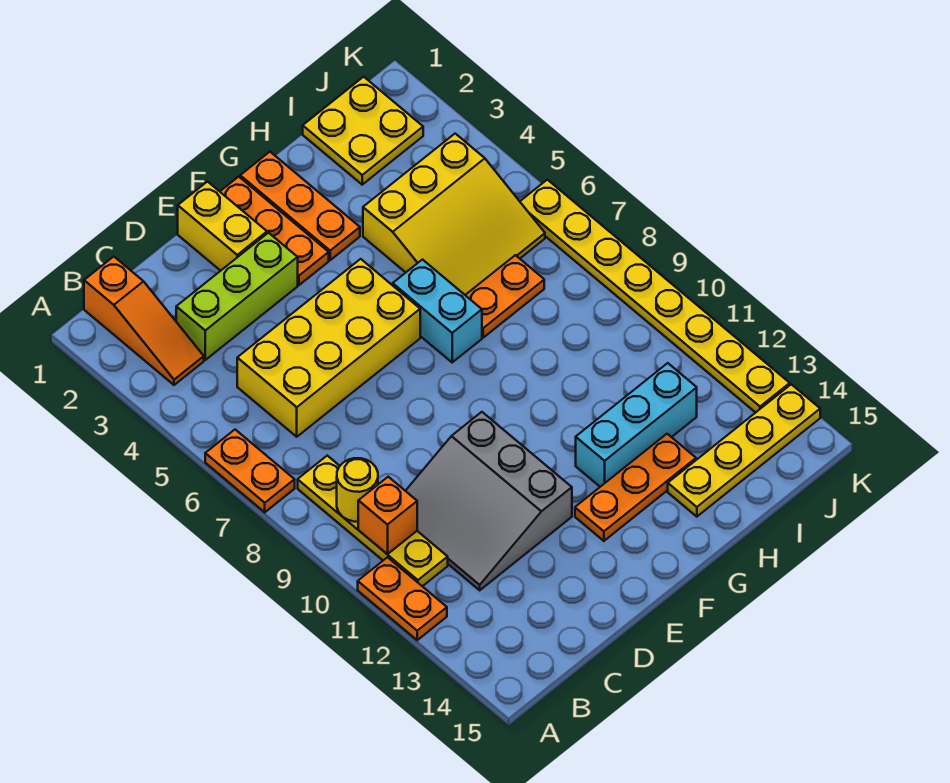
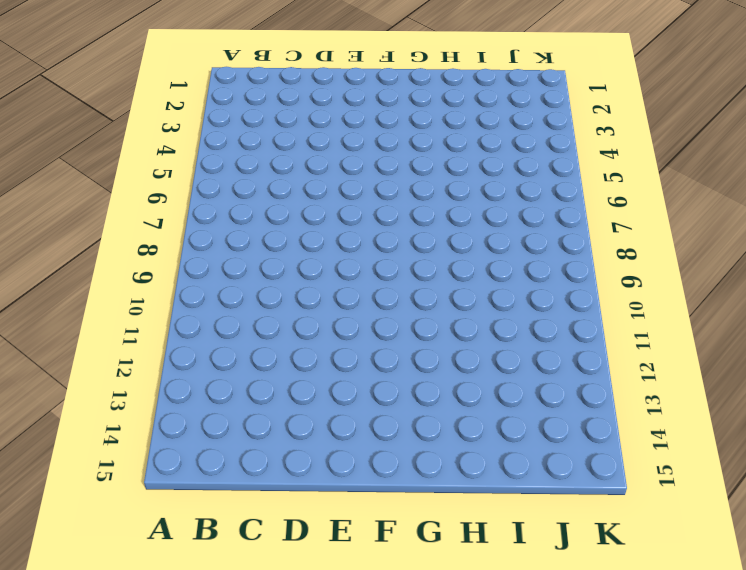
none -> orange 1x2 plate [205,430,295,512]
none -> orange 1x2 plate [358,557,447,640]
none -> orange 1x3 slope [84,257,204,385]

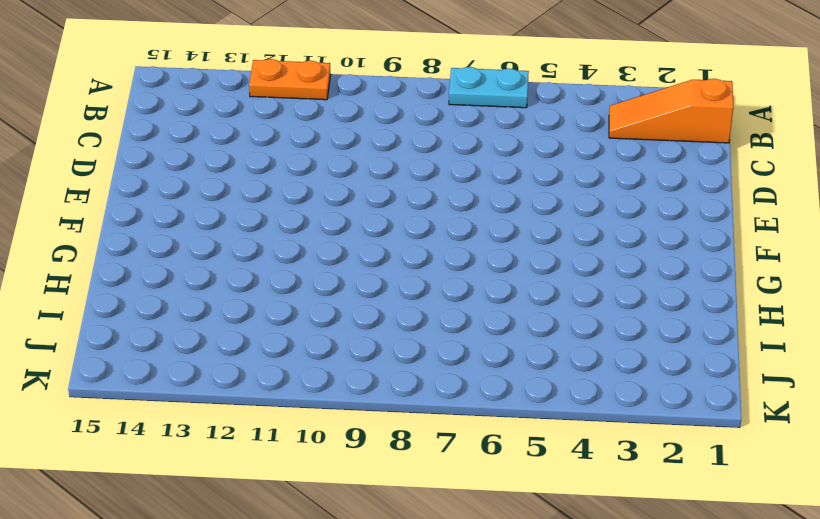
cyan 1x2 plate [449,67,529,108] -> orange 1x2 plate [205,430,295,512]
none -> yellow 1x4 plate [298,456,448,586]
none -> lime 1x3 brick [176,233,298,360]
none -> yellow 2x4 brick [237,259,420,437]

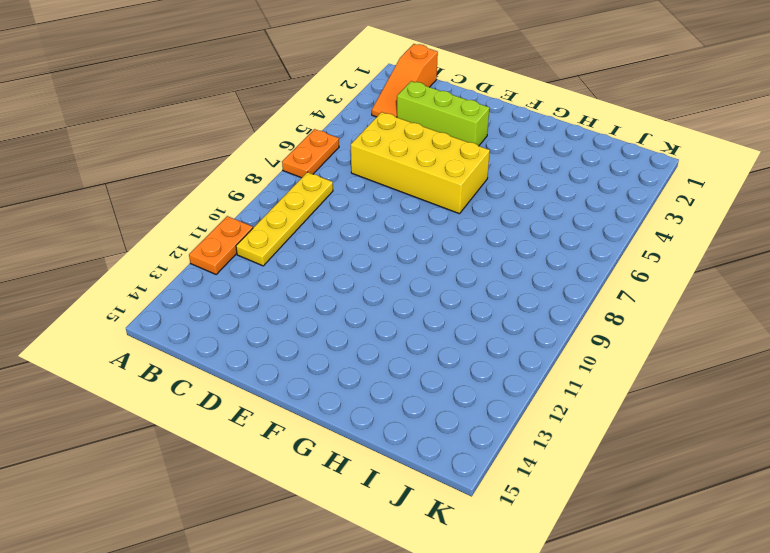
none -> grey 3x3 slope [406,412,572,590]
none -> yellow 1x2 brick [178,182,267,271]
none -> orange 1x3 plate [220,177,329,285]

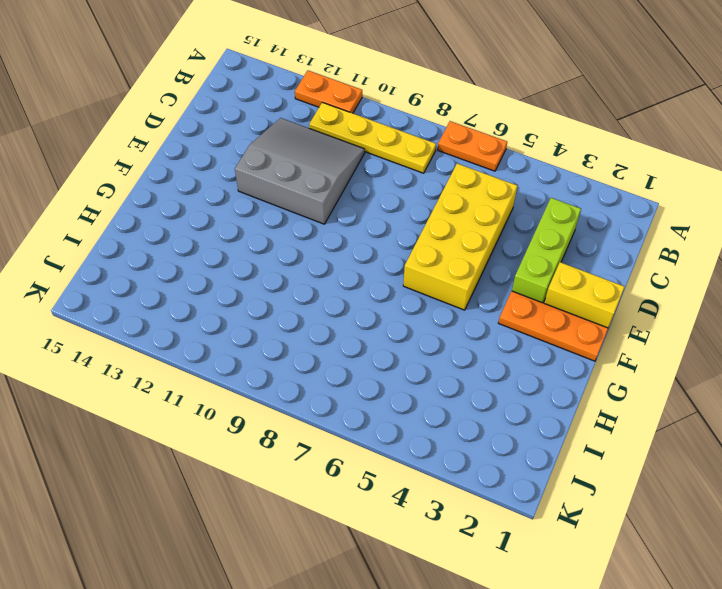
none -> orange 1x3 slope [84,257,204,385]
none -> orange 1x3 plate [575,434,696,541]
none -> orange 1x3 plate [240,152,360,260]

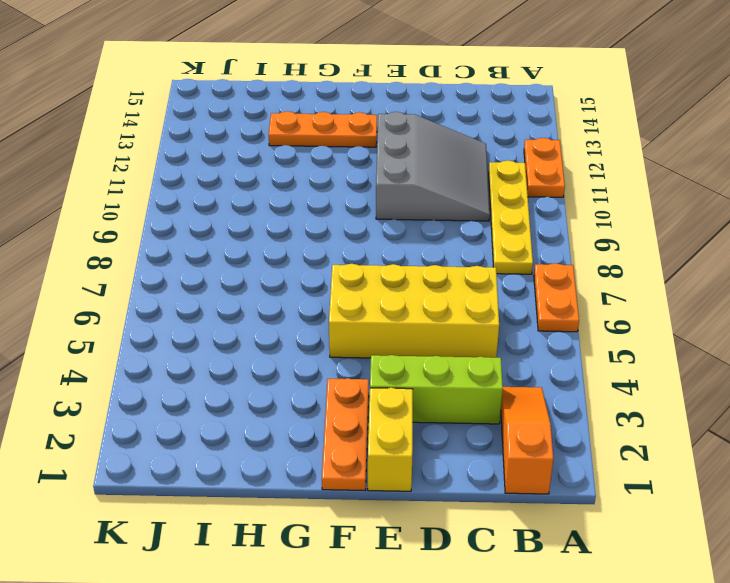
none -> orange 1x3 plate [240,152,360,260]
none -> cyan 1x2 brick [393,260,482,362]
none -> cyan 1x3 brick [576,363,697,487]

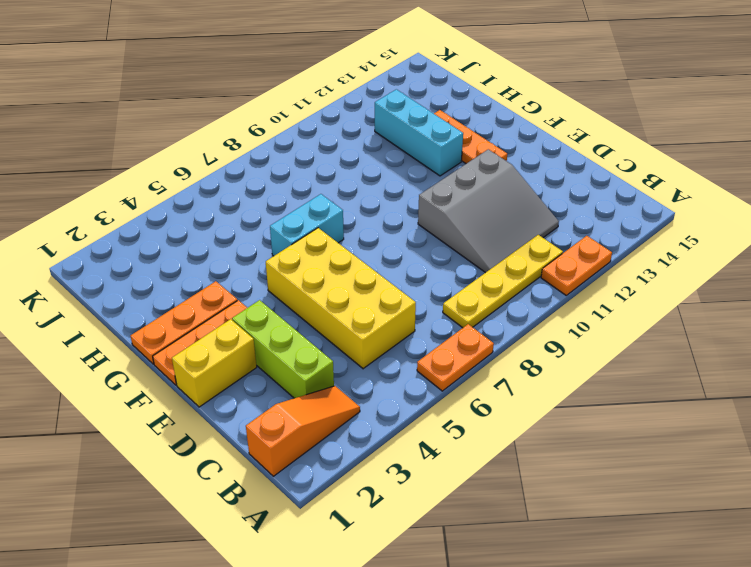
none -> yellow 3x3 slope [363,134,545,295]
none -> orange 1x2 plate [466,255,544,338]
none -> yellow 1x4 plate [668,384,820,517]

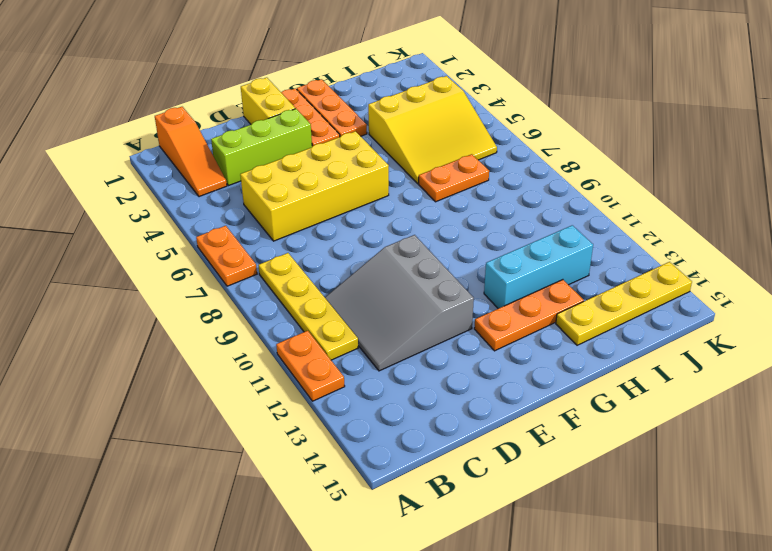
none -> cyan 1x2 brick [393,260,482,362]
none -> yellow 2x2 plate [303,77,423,185]
none -> yellow 1x8 plate [520,180,790,413]

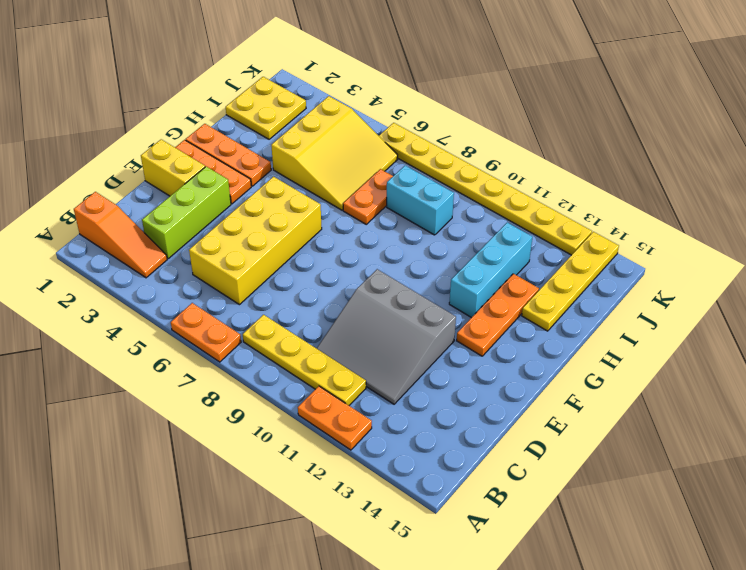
cyan 1x2 brick [387,166,454,235] -> cyan 1x2 brick moved to [393,260,482,362]
none -> yellow 1x1 round brick [337,458,378,522]
none -> orange 1x1 brick [358,477,417,554]

